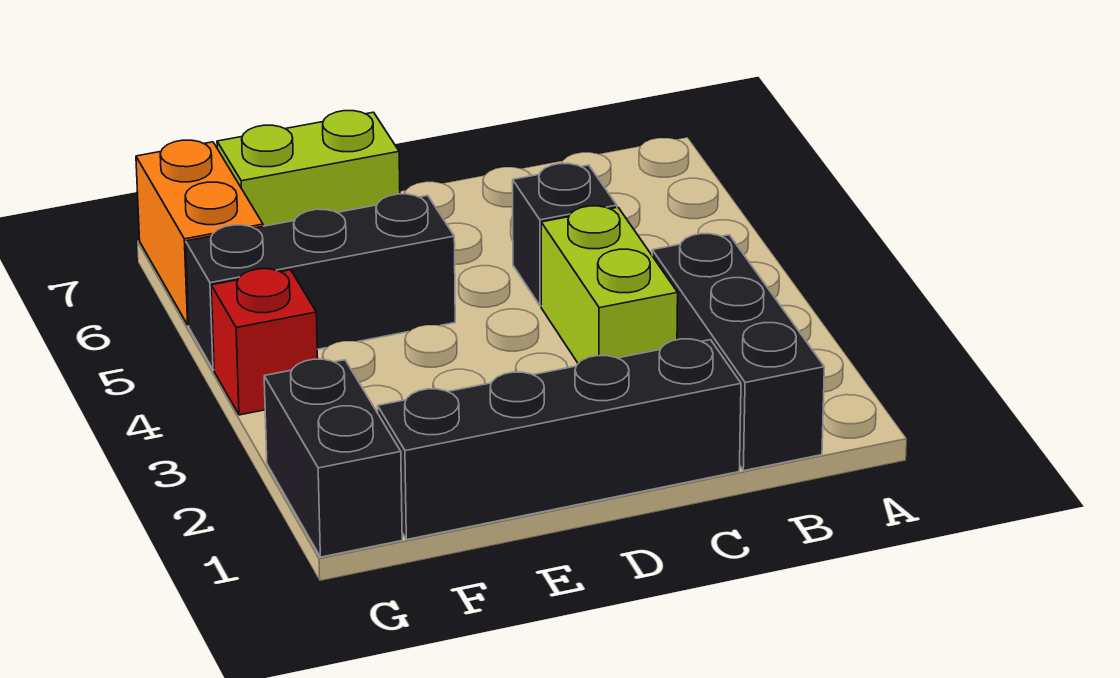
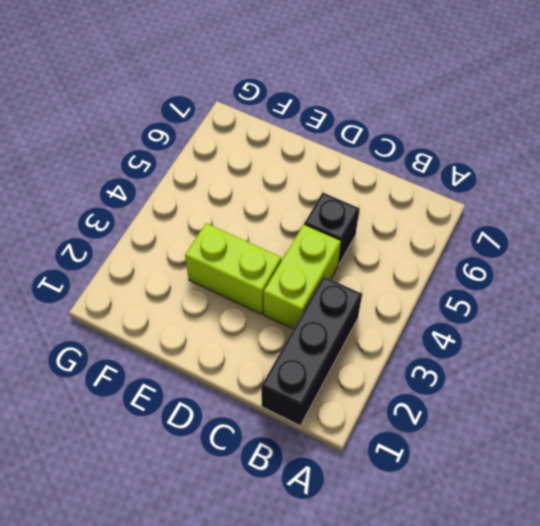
lime 1x2 brick [185,223,281,314] -> lime 1x2 brick moved to [217,111,400,226]
none -> black 1x4 brick [378,339,741,540]
none -> black 1x3 brick [186,194,455,370]

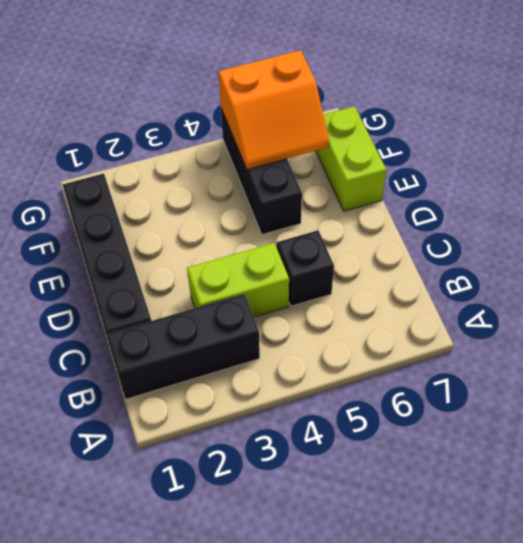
orange 2x2 slope [219,50,329,169] -> none
none -> black 1x2 brick [264,359,402,557]
none -> red 1x1 brick [211,269,318,415]

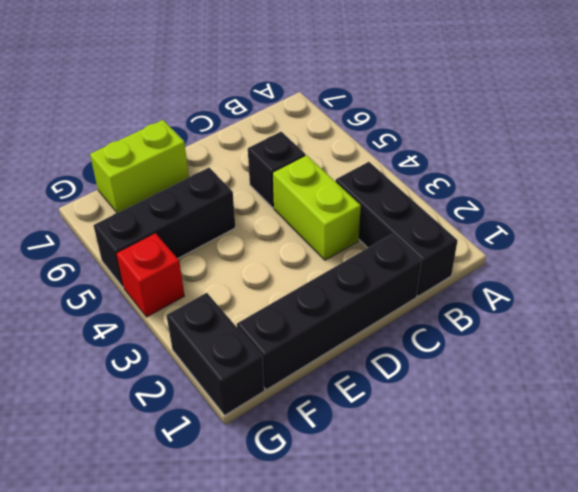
none -> orange 1x2 brick [136,140,263,325]

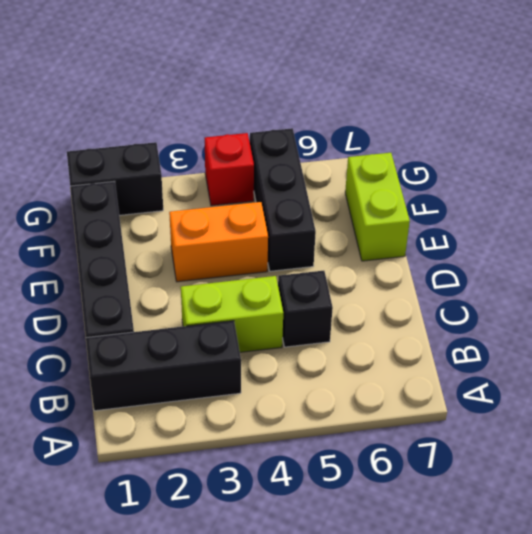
orange 1x2 brick [169,202,268,282] -> orange 1x2 brick moved to [136,140,263,325]

